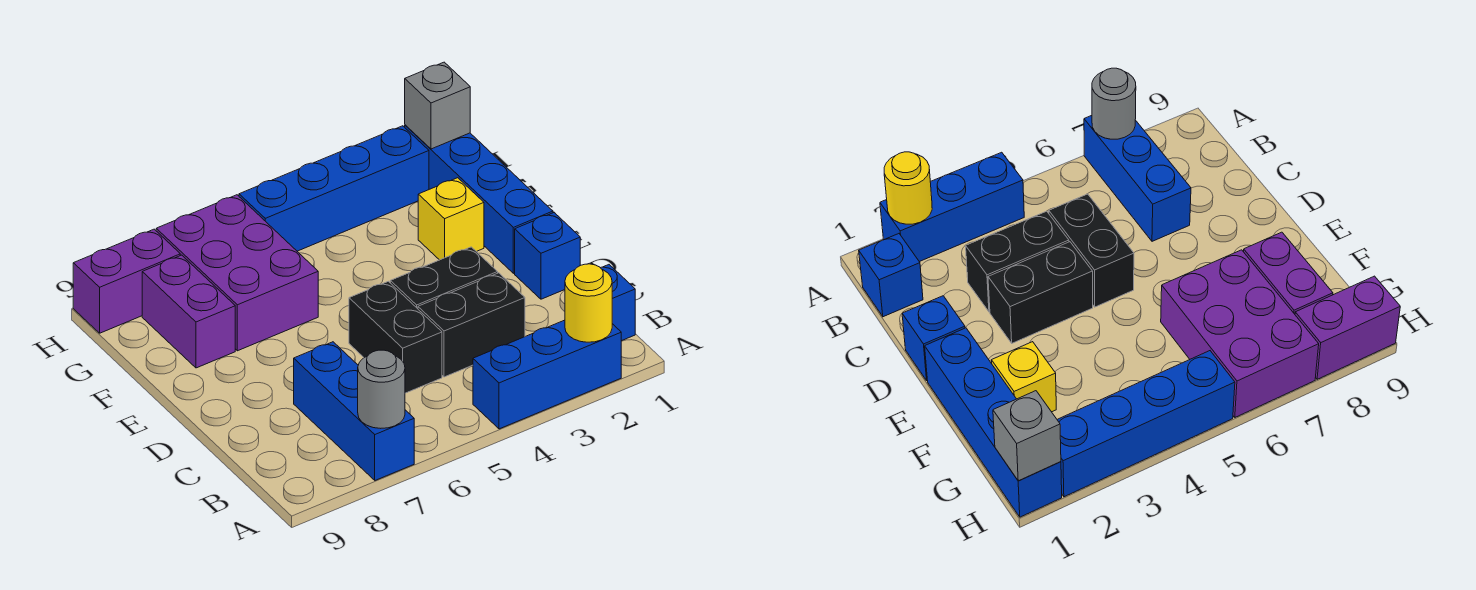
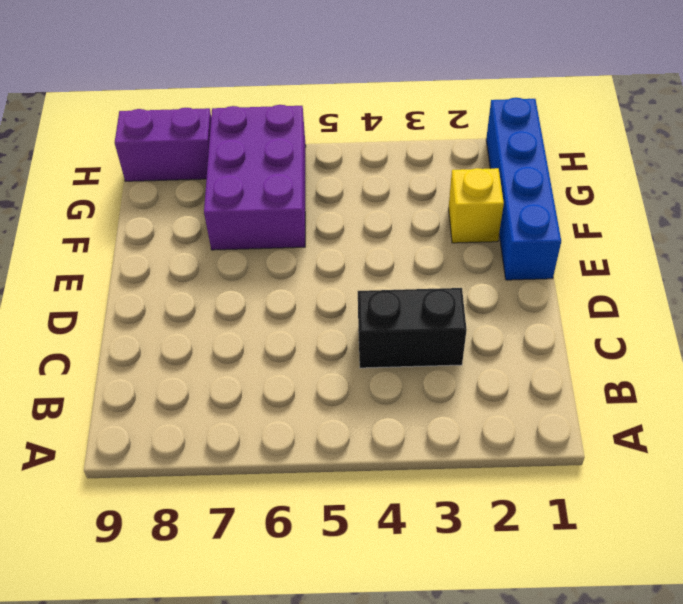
none -> blue 1x3 brick [473,320,621,429]
none -> blue 1x3 brick [294,342,414,480]
none -> blue 1x1 brick [601,265,635,341]

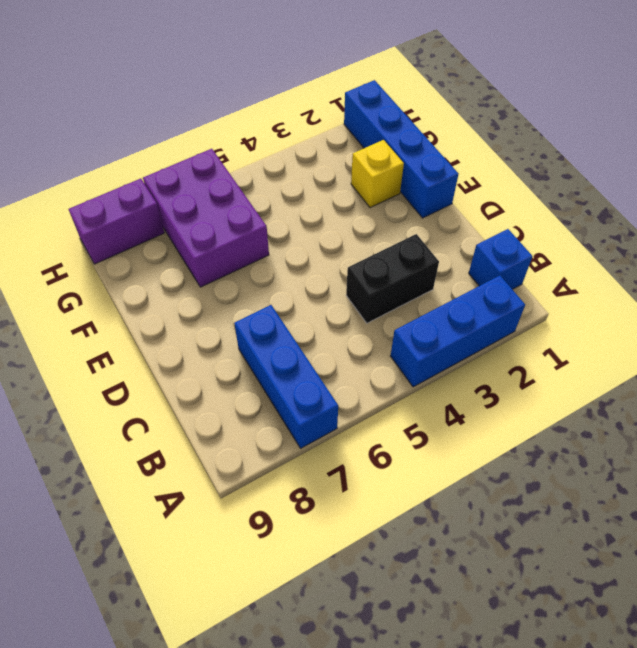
none -> black 1x2 brick [349,281,442,393]
none -> blue 1x1 brick [515,213,580,299]
none -> black 1x2 brick [390,247,498,309]

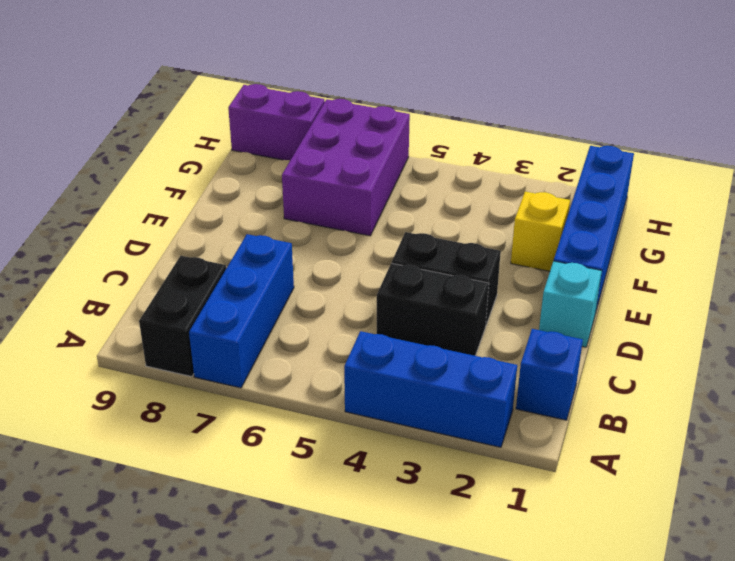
black 1x2 brick [139,256,226,377] -> black 1x2 brick moved to [349,281,442,393]
cyan 1x1 brick [539,261,602,347] -> blue 1x1 brick [515,213,580,299]
none -> purple 1x2 brick [142,255,235,368]
none -> blue 1x4 brick [239,126,429,251]
none -> yellow 1x1 round brick [565,264,612,342]

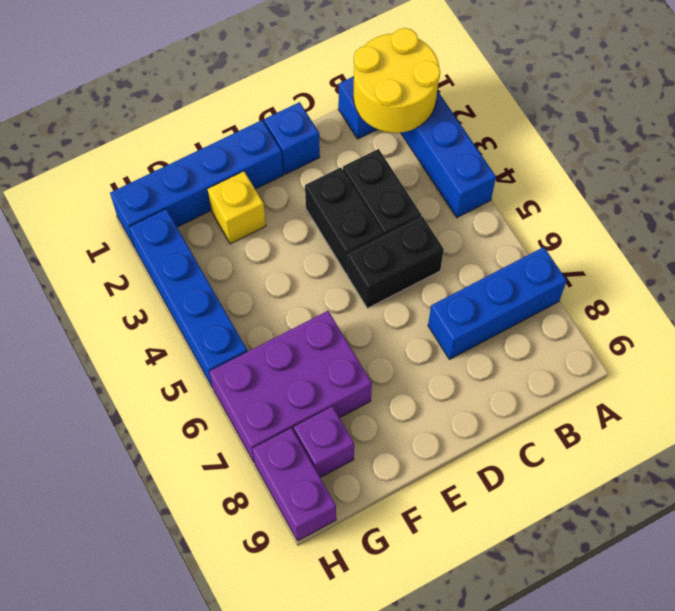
yellow 2x2 round brick [353,28,440,133] -> yellow 1x1 round brick [565,264,612,342]
purple 1x1 brick [294,406,354,478] -> purple 1x2 brick [142,255,235,368]
none -> grey 1x1 round brick [358,350,405,428]
none -> grey 1x1 brick [405,62,470,149]

